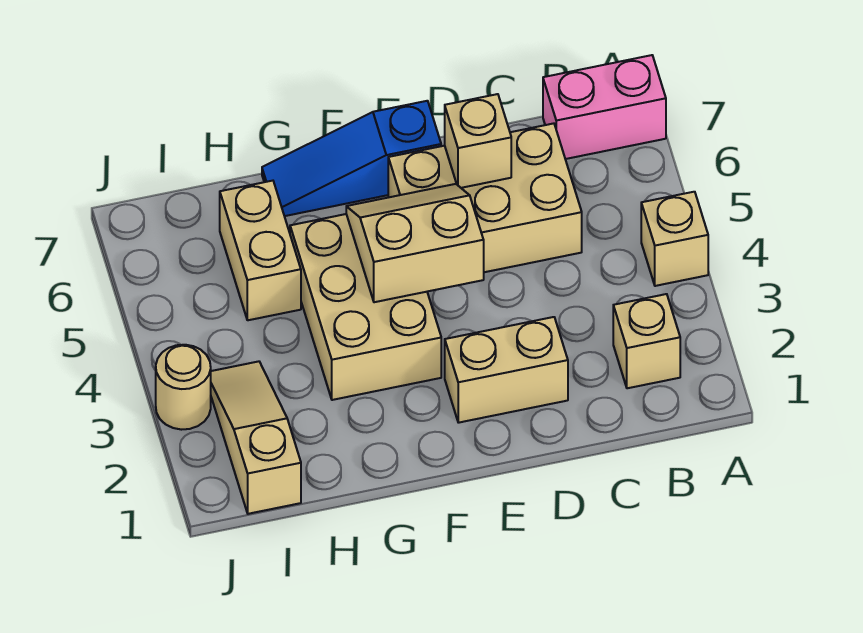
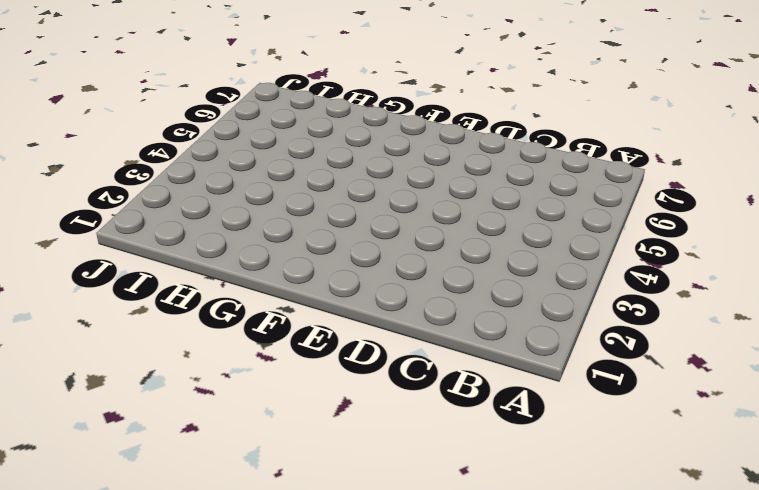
none -> tan 1x1 brick [641,192,708,286]
none -> pink 1x2 brick [543,55,666,159]
none -> tan 1x1 brick [613,294,680,388]

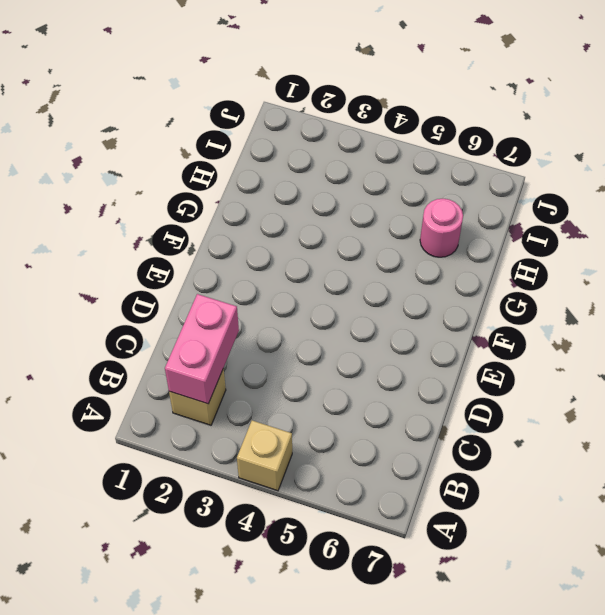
pink 1x2 brick [165,294,239,404] -> pink 1x2 brick moved to [543,55,666,159]
pink 1x1 round brick [420,199,463,257] -> tan 1x2 brick [220,181,301,320]
none -> tan 2x3 brick [388,123,582,272]
none -> tan 1x2 brick [445,317,568,423]
none -> blue 1x3 slope [262,101,441,216]

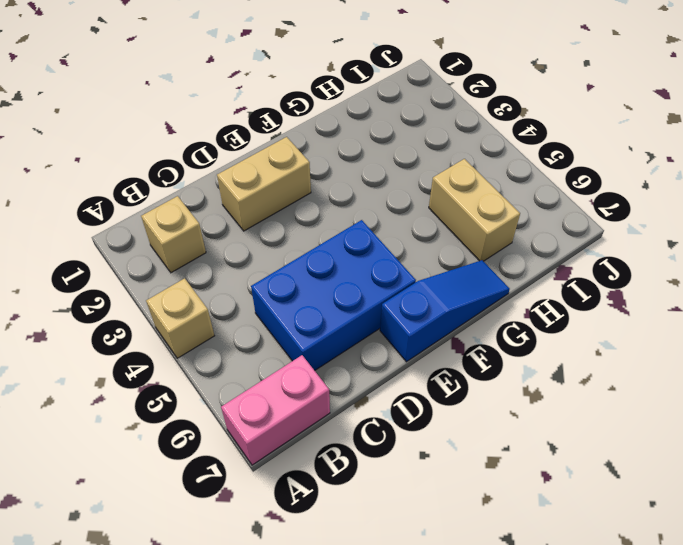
blue 2x3 brick [251,220,416,371] -> tan 2x3 brick [388,123,582,272]
none -> tan 2x3 brick [290,214,441,400]
none -> tan 1x3 slope [211,361,301,514]
none -> tan 1x1 round brick [156,345,211,430]

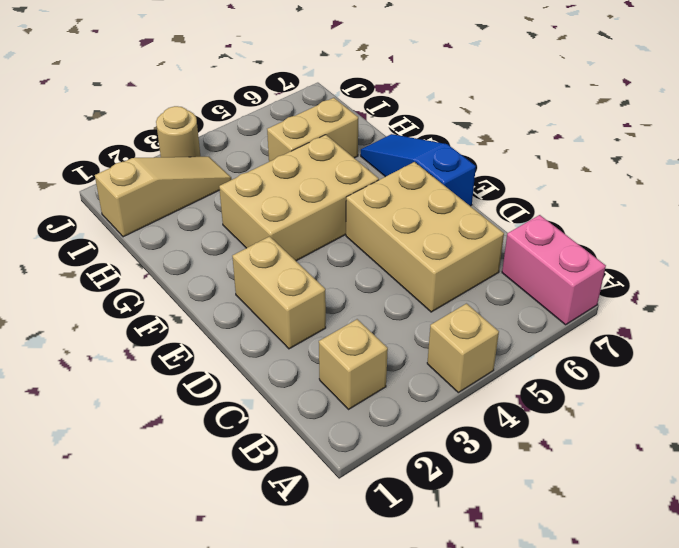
none -> tan 1x1 brick [445,94,511,188]
none -> tan 2x2 slope [346,184,484,302]

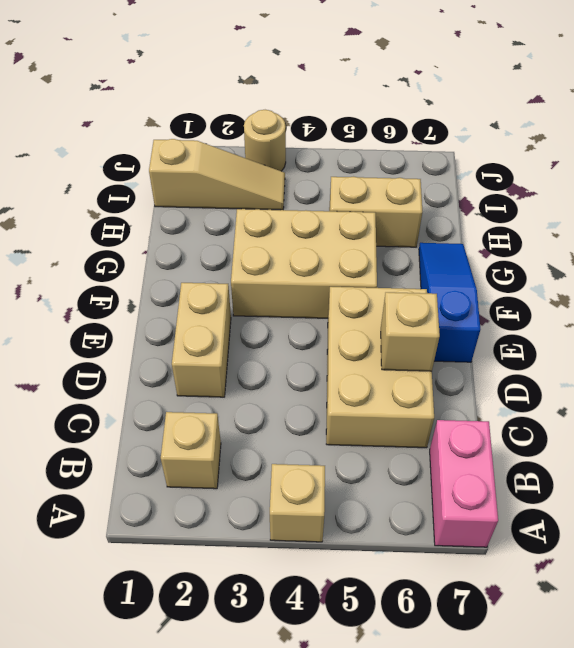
none -> tan 2x2 slope [346,184,484,302]

